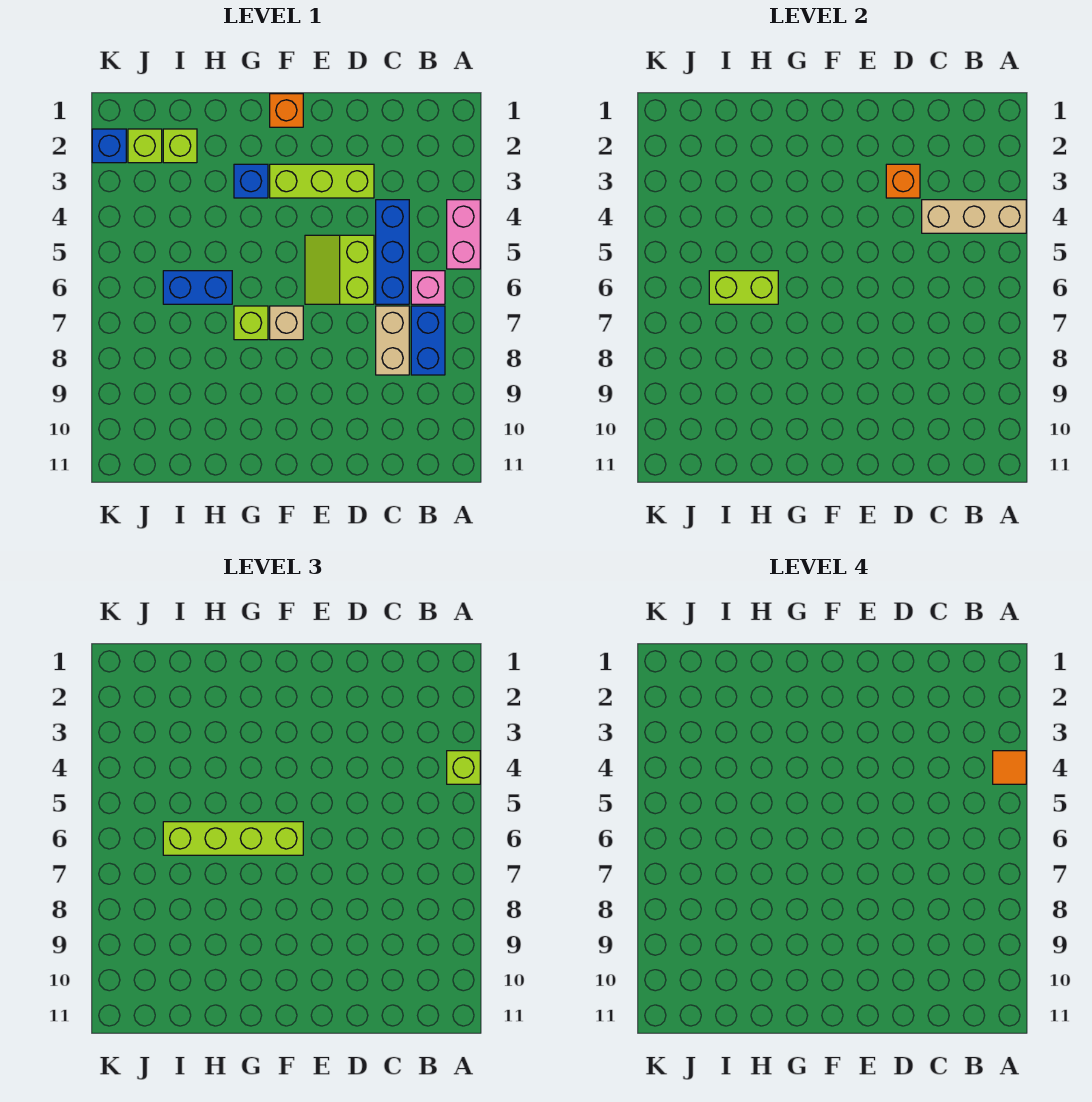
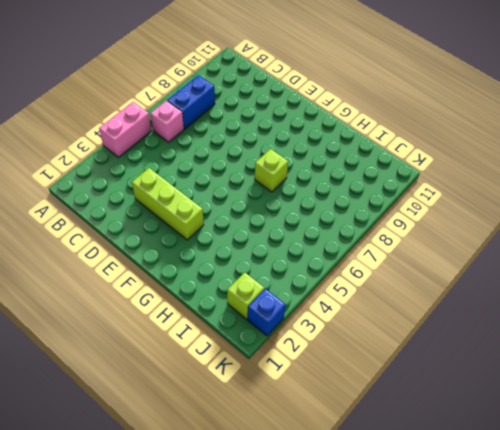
none -> blue 1x3 brick [376,200,409,304]
none -> tan 1x2 brick [376,306,409,375]
none -> lime 2x2 slope [305,235,374,304]

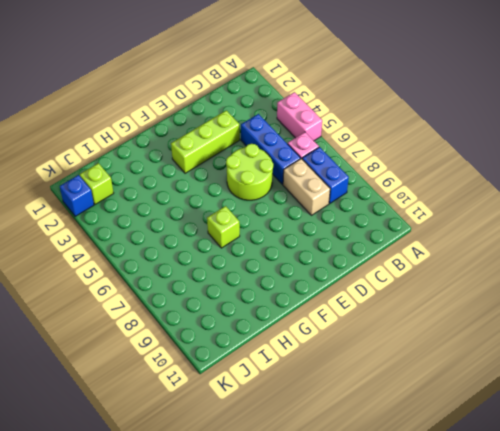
lime 2x2 round brick [226,144,273,200] -> lime 2x2 slope [305,235,374,304]
none -> orange 1x1 brick [270,94,303,127]
none -> tan 1x1 brick [270,306,303,340]
none -> blue 1x1 brick [234,164,268,198]

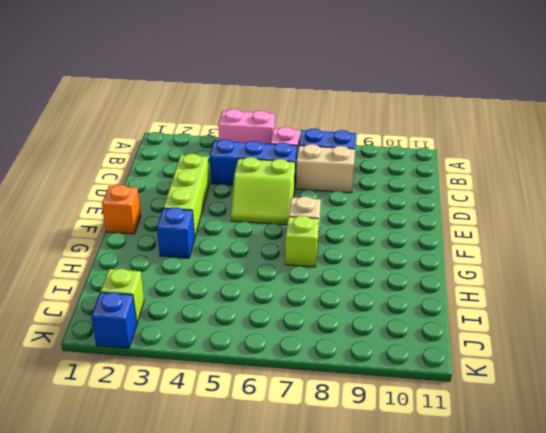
none -> blue 1x2 brick [163,271,232,304]
none -> lime 1x1 brick [163,129,197,163]
none -> tan 1x3 brick [922,200,1026,233]

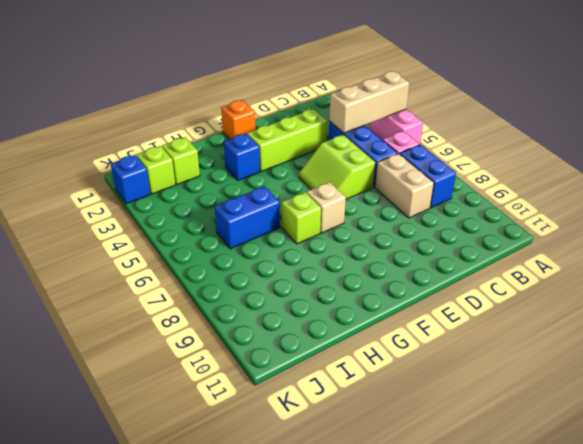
none -> orange 1x1 brick [886,164,920,198]
none -> lime 1x2 brick [709,271,778,304]
none -> lime 1x1 brick [447,751,480,784]

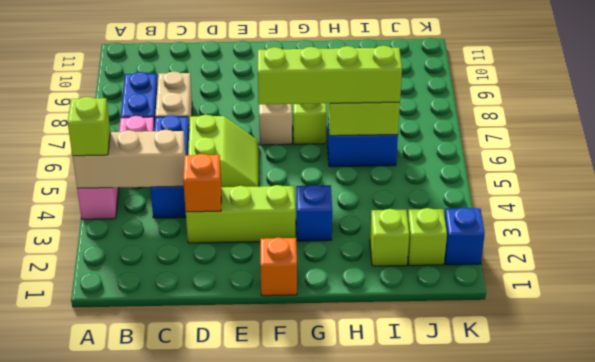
none -> orange 1x1 tile [993,751,1026,784]

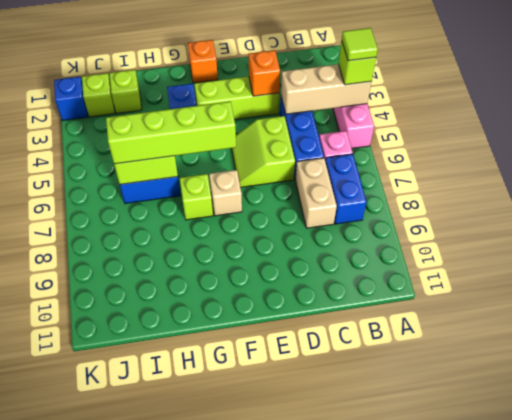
lime 1x1 tile [342,28,378,61] -> orange 1x1 tile [993,751,1026,784]

